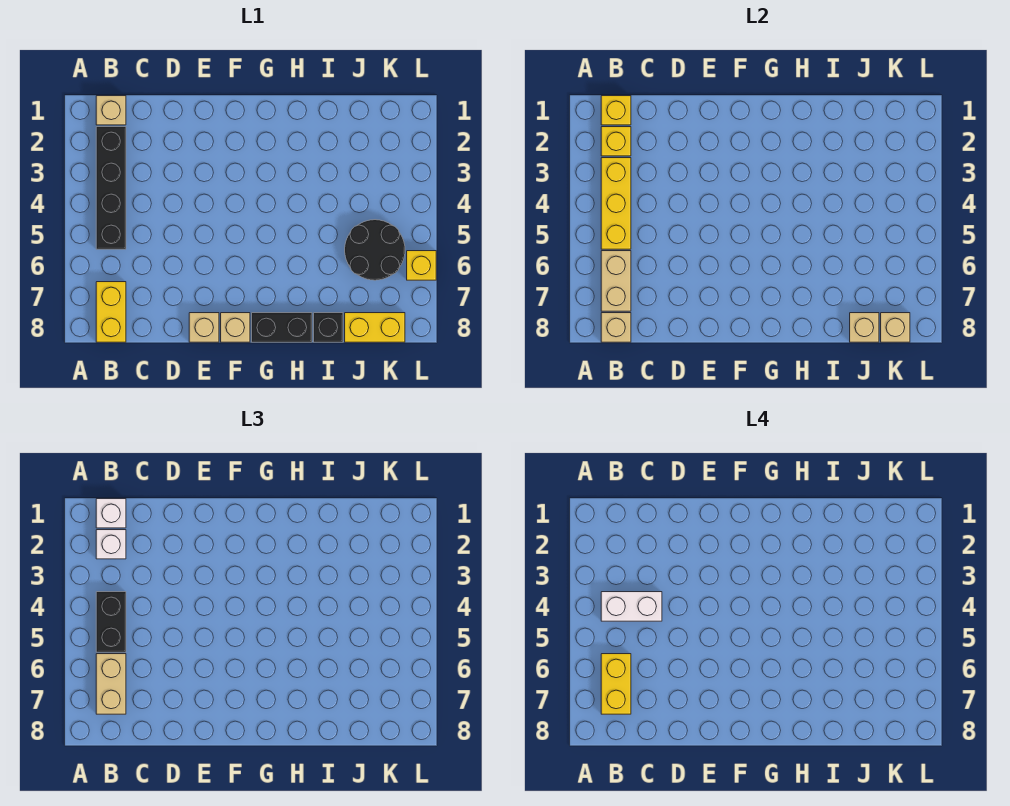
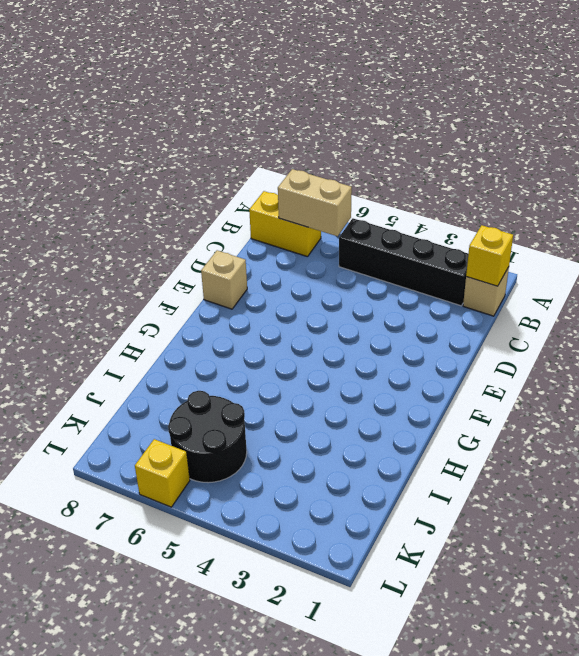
none -> tan 1x1 brick [221,313,250,342]
none -> black 1x2 brick [252,313,312,342]
none -> black 1x1 brick [314,313,343,342]

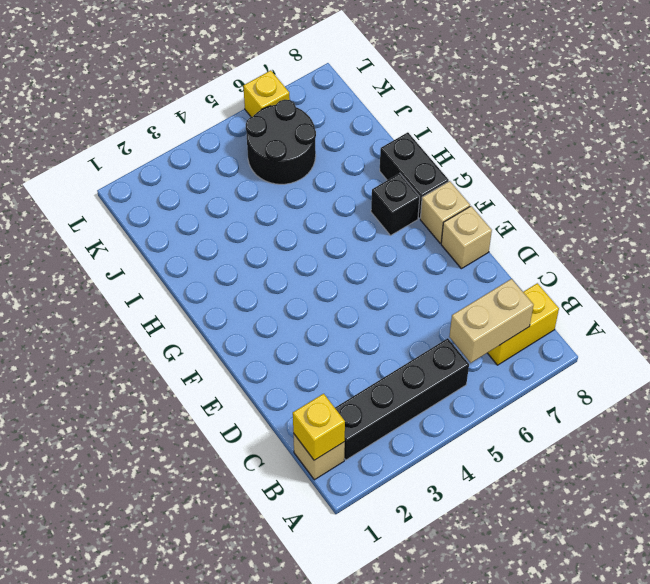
black 1x1 brick [371,173,420,235] -> black 1x1 brick moved to [314,313,343,342]
none -> yellow 1x2 brick [345,313,405,342]
none -> yellow 1x1 brick [601,127,631,156]
none -> yellow 1x3 brick [601,158,631,249]

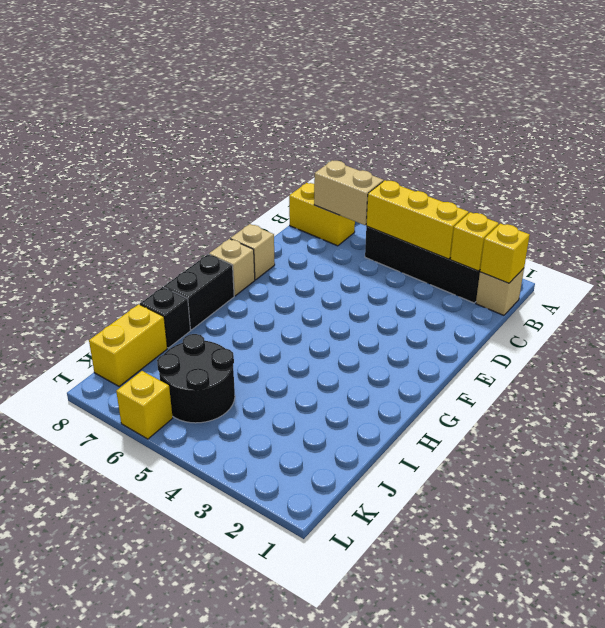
none -> tan 1x1 brick [601,313,631,342]
none -> tan 1x1 brick [850,313,879,342]
none -> tan 1x1 brick [881,313,910,342]

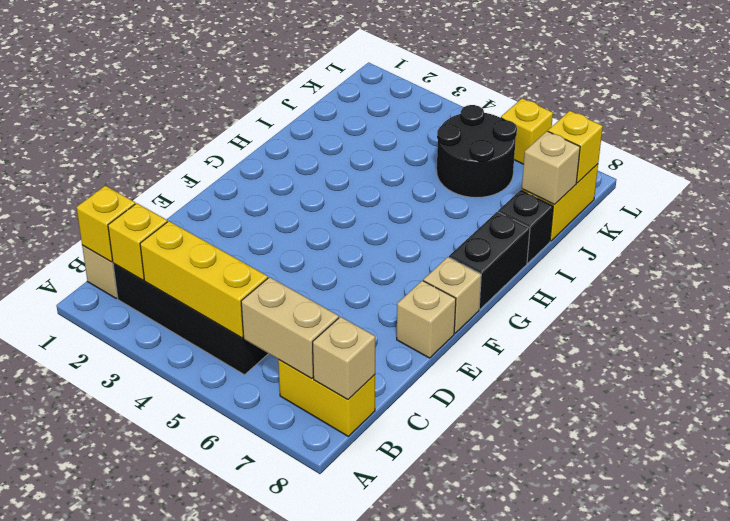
yellow 1x1 brick [548,111,603,183] -> tan 1x1 brick [881,313,910,342]
none -> white 1x1 brick [96,499,126,528]
none -> white 1x1 brick [96,530,126,559]
none -> black 1x2 brick [96,592,126,652]

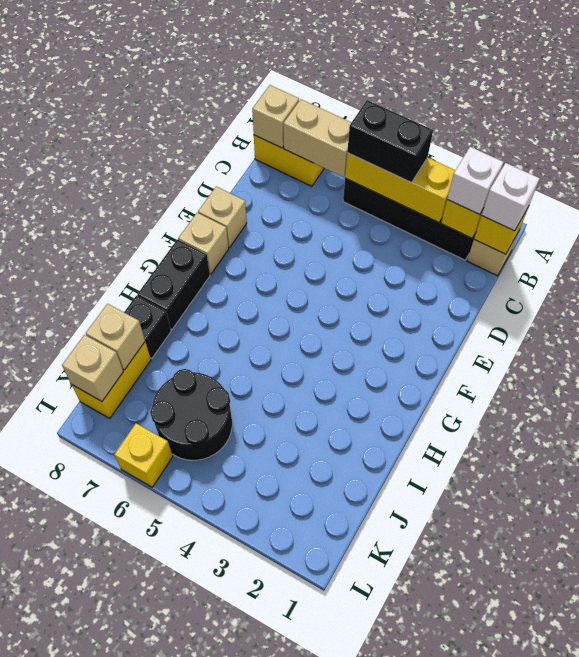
none -> tan 1x2 brick [96,654,126,714]
none -> white 1x2 brick [601,592,662,621]
none -> yellow 1x2 brick [601,654,631,714]

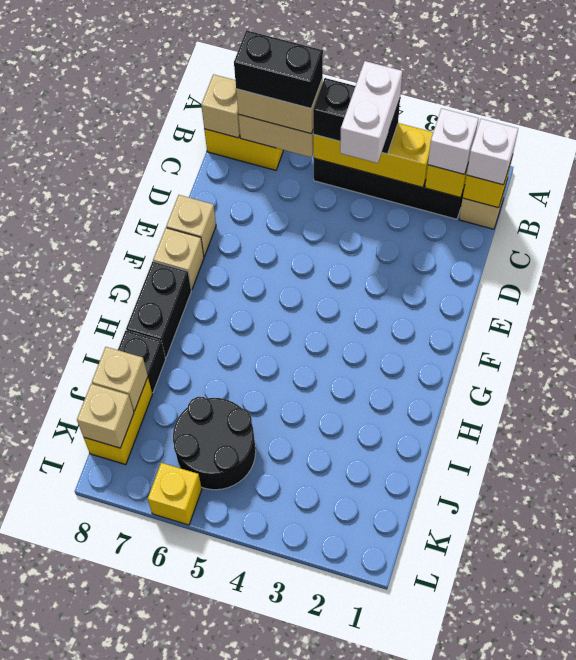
black 1x2 brick [234,30,323,108] -> yellow 1x2 brick [601,654,631,714]

